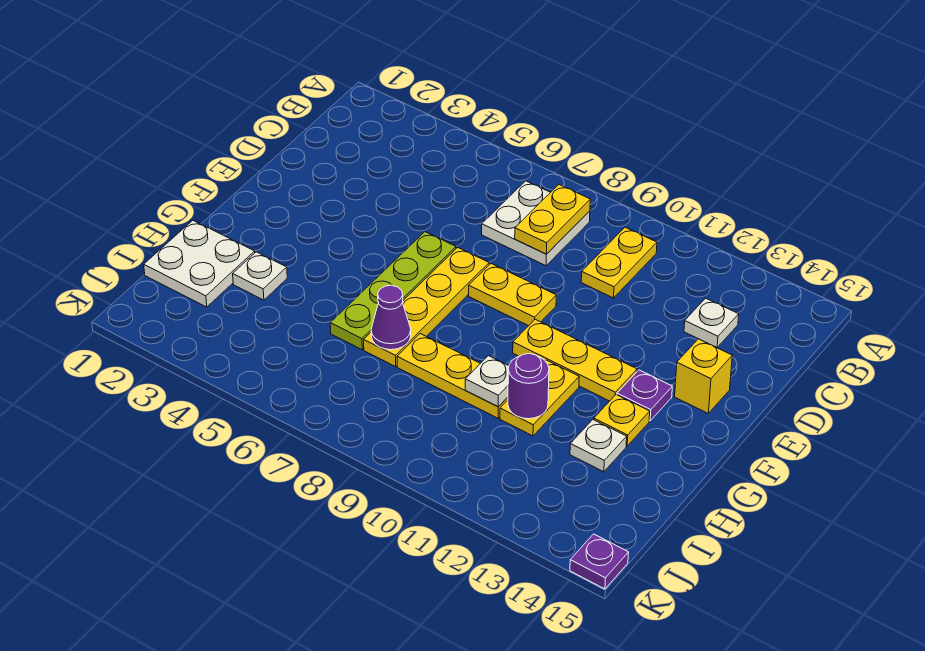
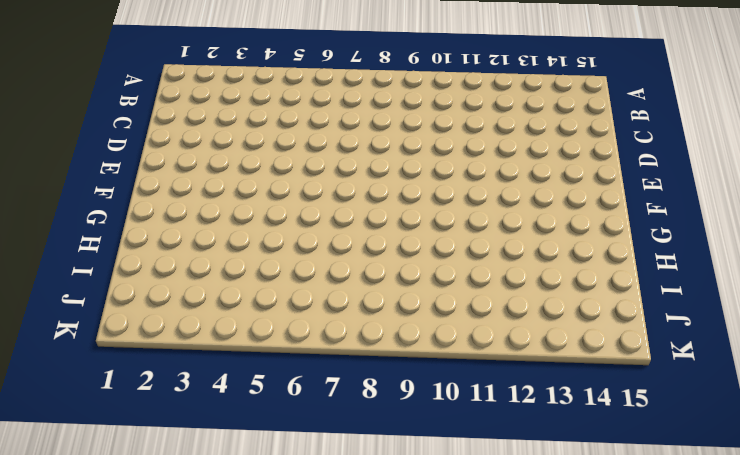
none -> white 2x2 plate [482,181,590,266]
none -> yellow 1x2 plate [581,227,657,298]
none -> white 1x1 plate [684,298,739,348]

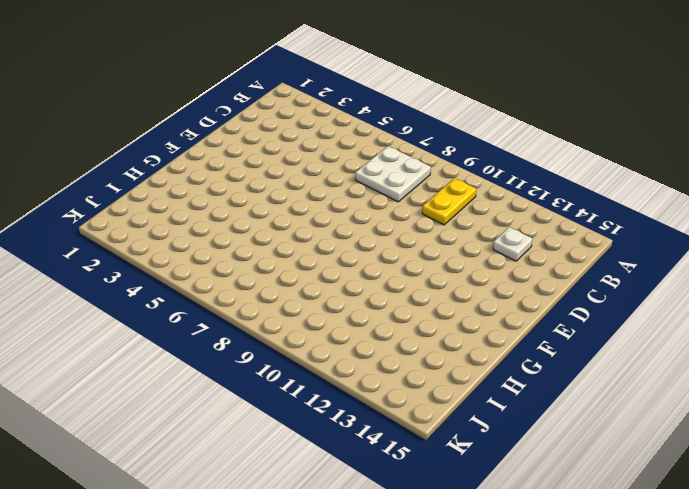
none -> lime 1x4 plate [330,232,456,350]
none -> yellow 1x4 plate [364,248,489,367]
none -> yellow 1x2 plate [469,264,556,326]

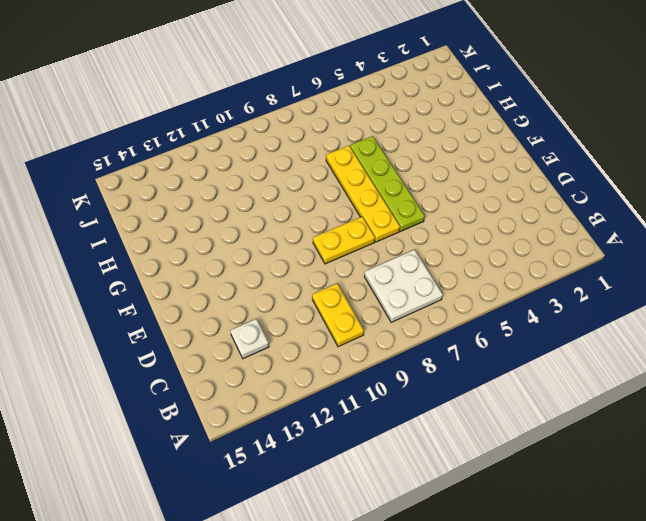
none -> yellow 1x1 brick [675,339,732,413]
none -> yellow 1x3 plate [513,319,637,401]
none -> purple 1x1 plate [617,370,672,421]

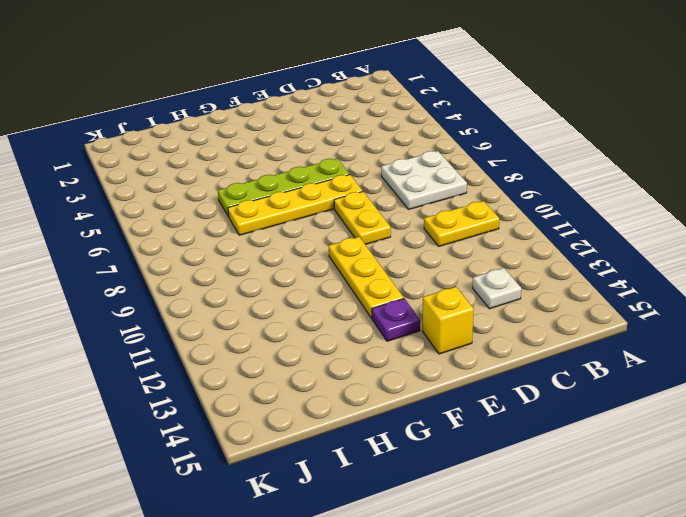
none -> yellow 1x2 plate [500,360,579,436]
none -> yellow 1x1 plate [594,395,650,446]
none -> white 2x2 plate [144,221,255,307]

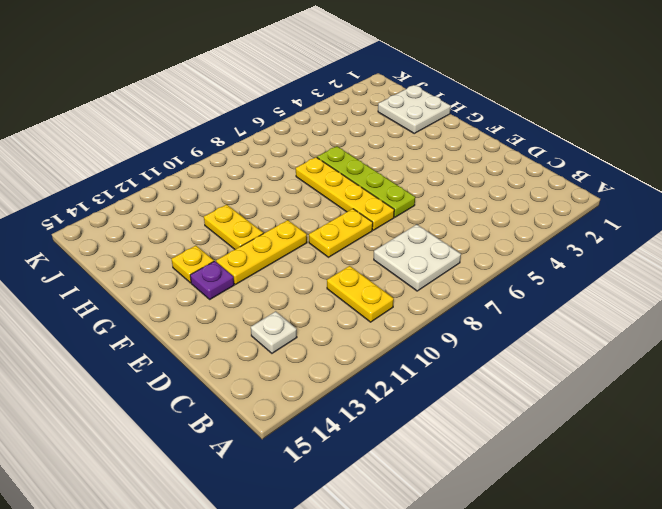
none -> yellow 1x1 brick [675,339,732,413]
none -> white 1x1 plate [233,252,287,300]
none -> yellow 1x3 plate [397,334,508,418]

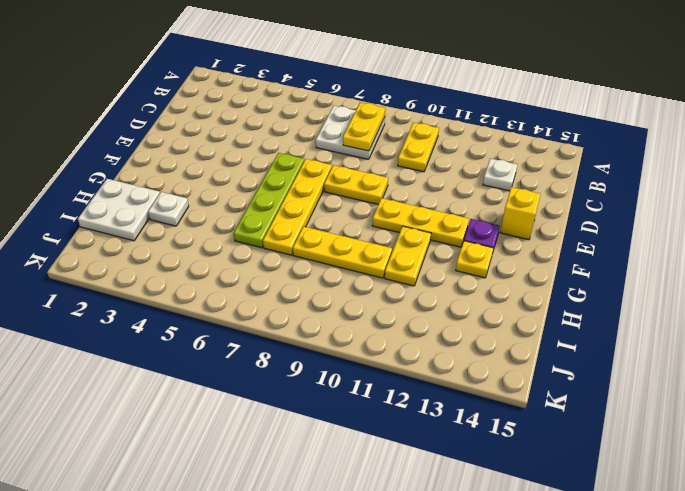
none -> white 1x1 plate [570,420,627,472]
none -> purple 1x1 plate [570,534,629,589]
none -> purple 1x1 cone [371,285,411,350]

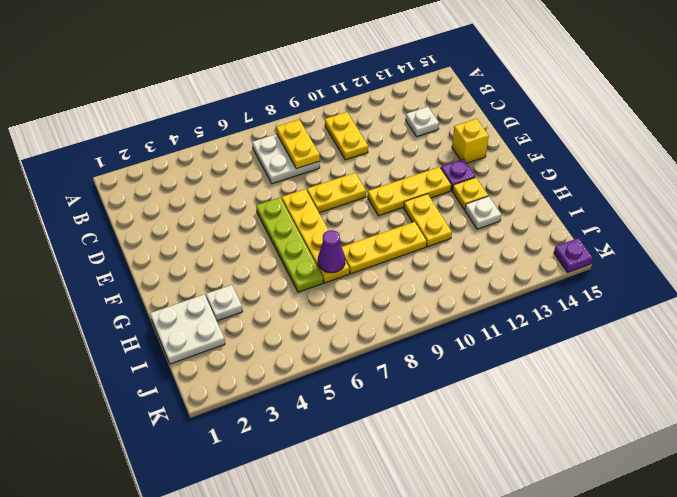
none -> white 1x1 plate [465,356,509,407]
none -> purple 1x1 round brick [508,354,549,419]

